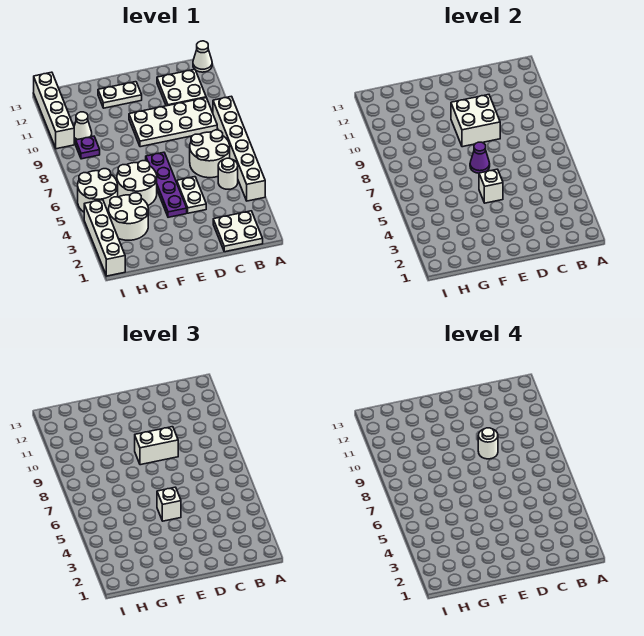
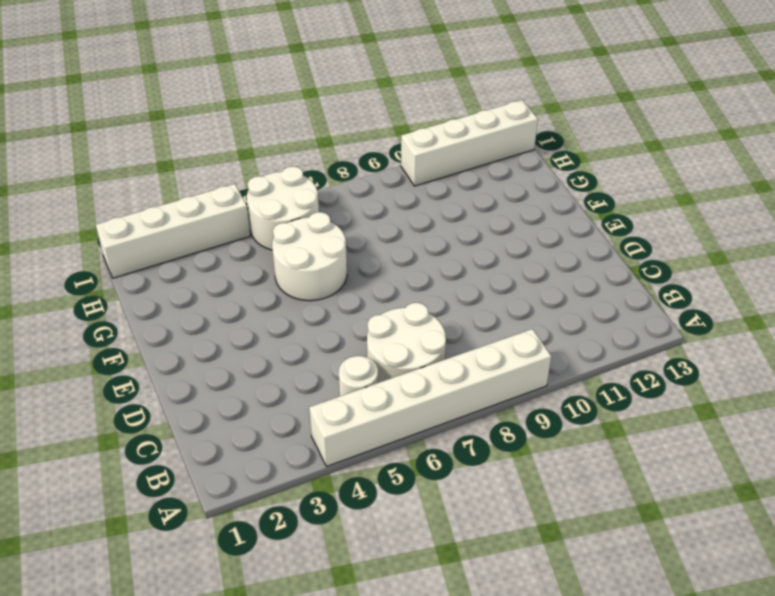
none -> white 1x1 cone [193,41,212,72]
none -> white 2x2 plate [213,211,263,252]
none -> white 2x4 plate [129,98,217,147]

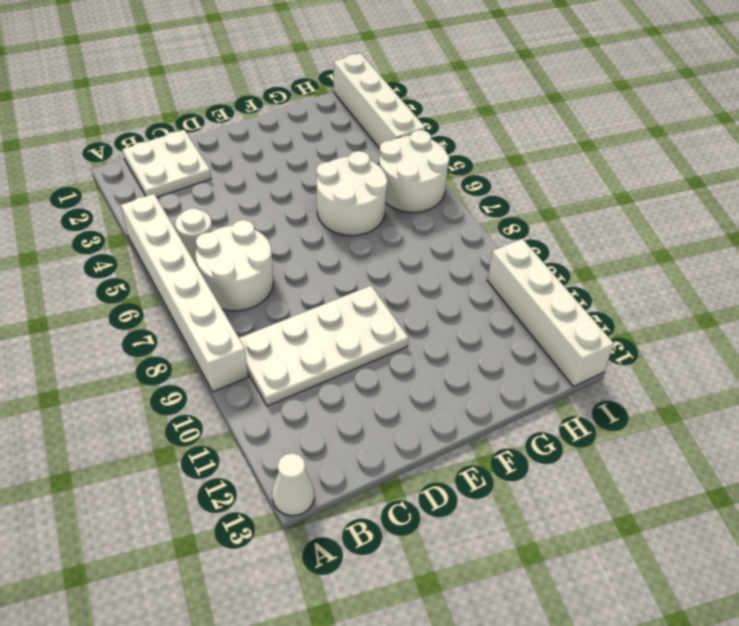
none -> white 2x2 plate [157,69,206,106]
none -> white 1x2 plate [177,177,206,213]
none -> purple 1x4 plate [146,152,187,217]

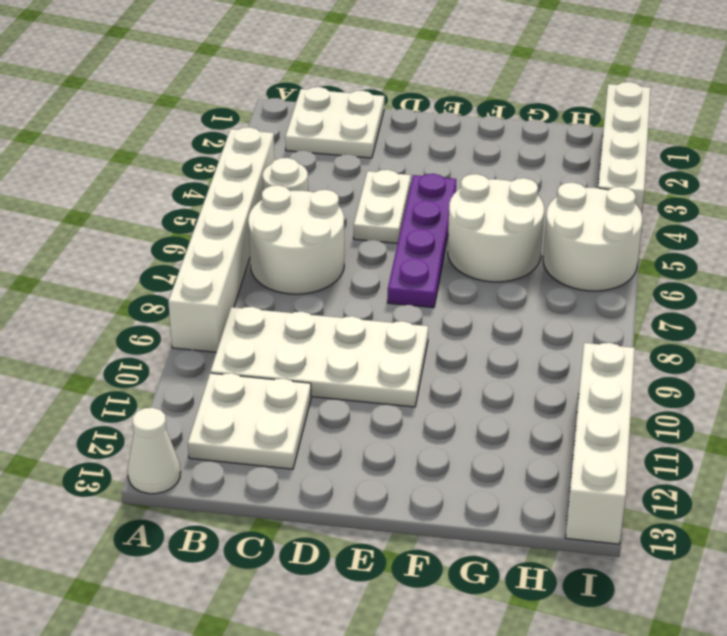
none -> white 1x2 plate [98,82,142,108]
none -> white 2x2 round brick [109,193,148,240]
none -> purple 1x1 plate [76,136,100,159]

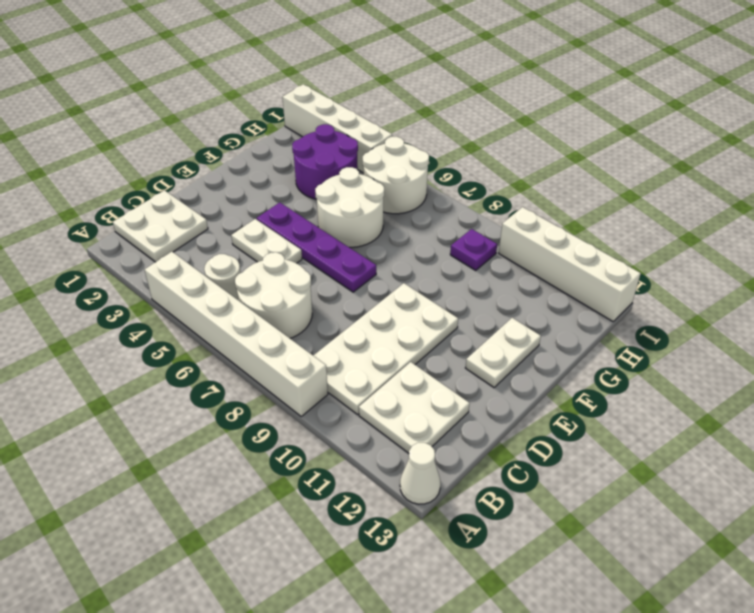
purple 2x2 round brick [292,124,358,199] -> white 2x2 round brick [109,193,148,240]
none -> white 1x1 cone [74,112,92,141]
none -> white 2x2 brick [451,95,500,147]
none -> white 1x1 brick [479,169,503,203]

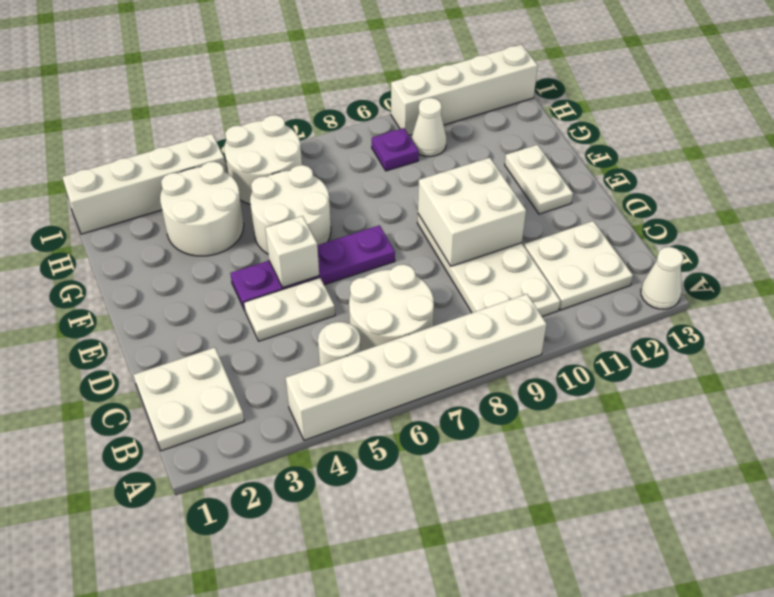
none -> purple 1x1 cone [470,142,490,173]
none -> white 1x2 brick [135,427,178,465]
none -> white 1x1 brick [157,487,181,521]

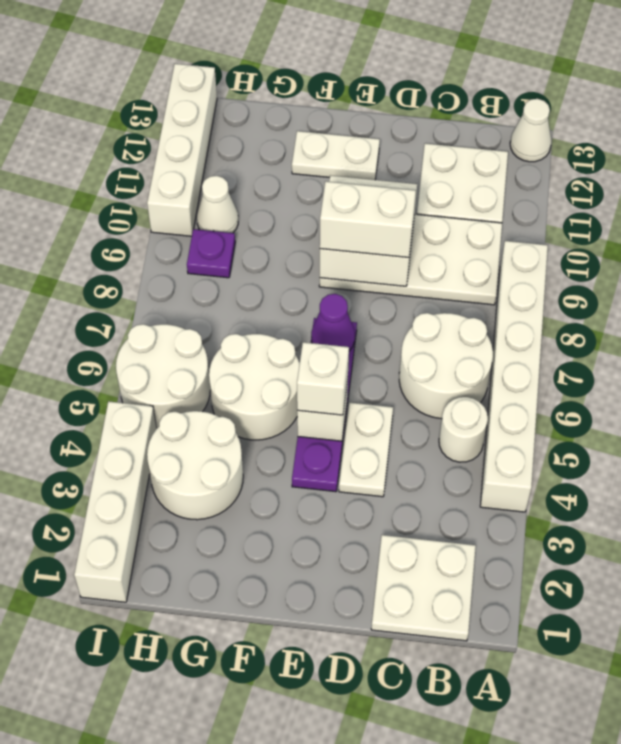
none -> white 1x1 round brick [478,428,498,459]

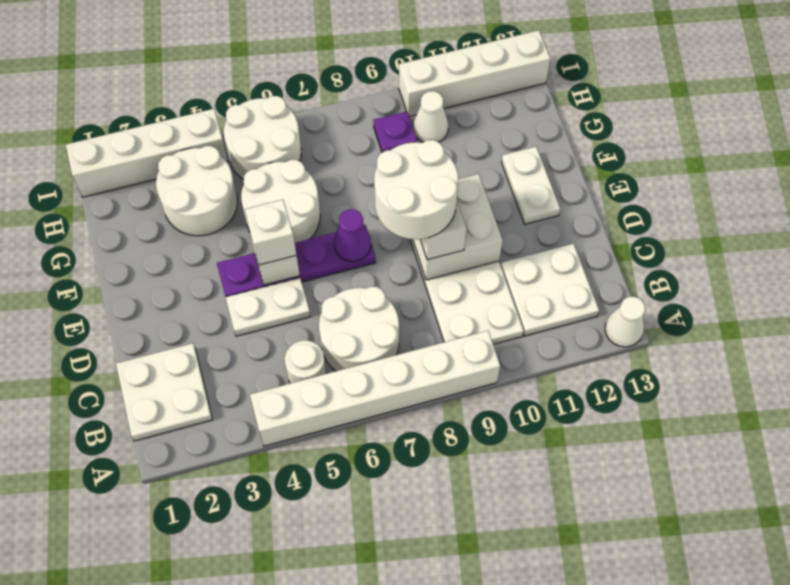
white 2x2 round brick [374,140,458,239] -> white 1x1 round brick [478,428,498,459]

